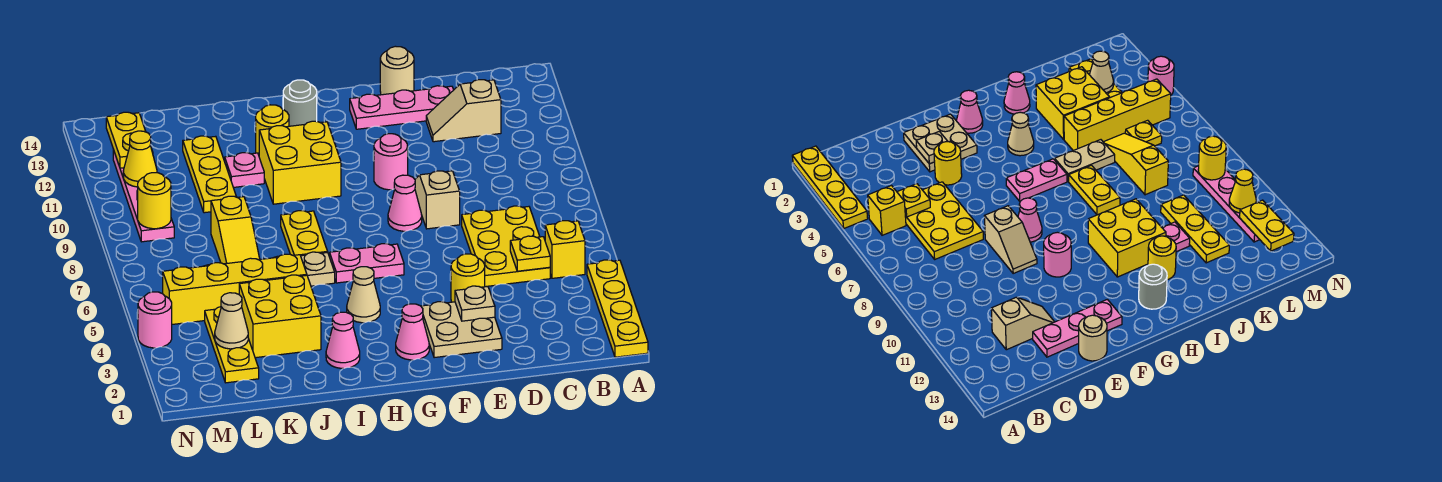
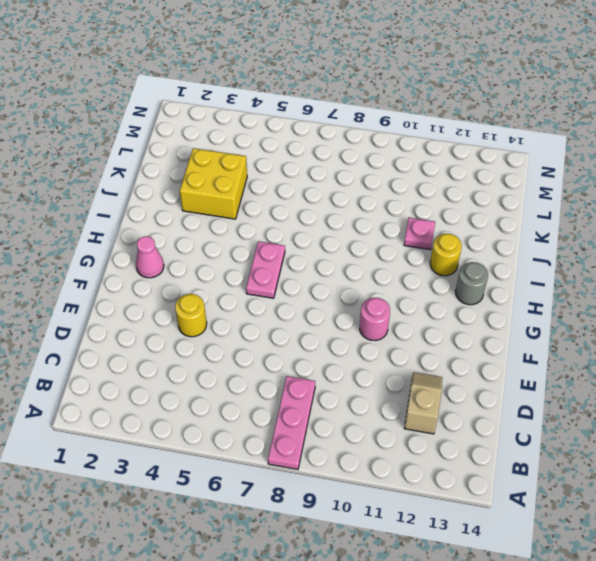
pink 1x3 plate [268,376,315,469] -> pink 1x3 plate moved to [350,86,453,129]
none -> yellow 1x4 plate [587,260,648,357]
none -> yellow 1x1 brick [545,221,585,278]
none -> yellow 2x3 plate [462,206,550,287]
none -> tan 2x2 plate [421,302,502,358]

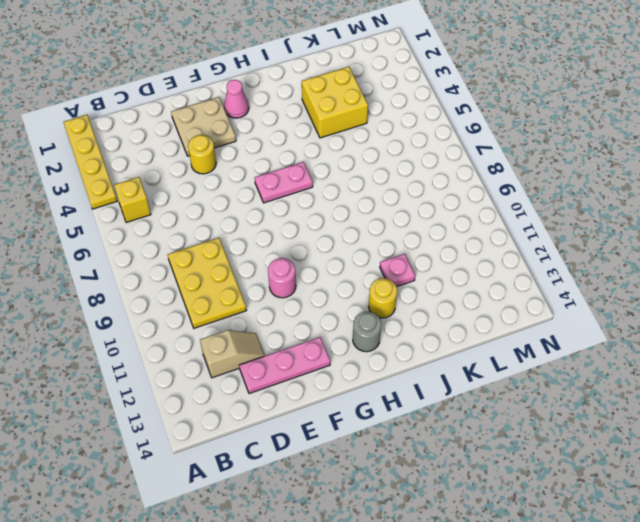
yellow 2x3 plate [168,238,246,328] -> yellow 2x3 plate moved to [462,206,550,287]
none -> tan 1x2 slope [415,171,460,229]
none -> tan 1x1 round brick [380,46,414,95]
none -> pink 1x1 cone [388,175,422,231]
none -> tan 1x1 cone [347,267,380,323]

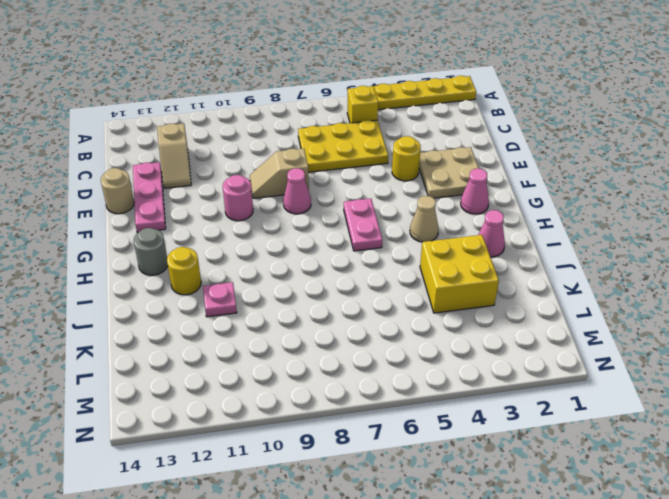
none -> yellow 2x2 brick [259,121,341,204]
none -> tan 1x2 plate [274,252,335,286]
none -> yellow 1x2 plate [281,211,328,256]
none -> yellow 1x4 brick [163,254,307,324]

